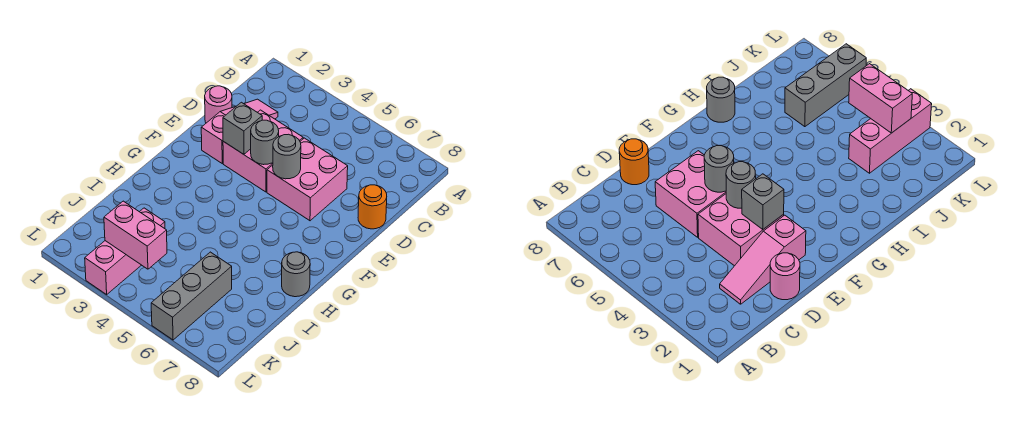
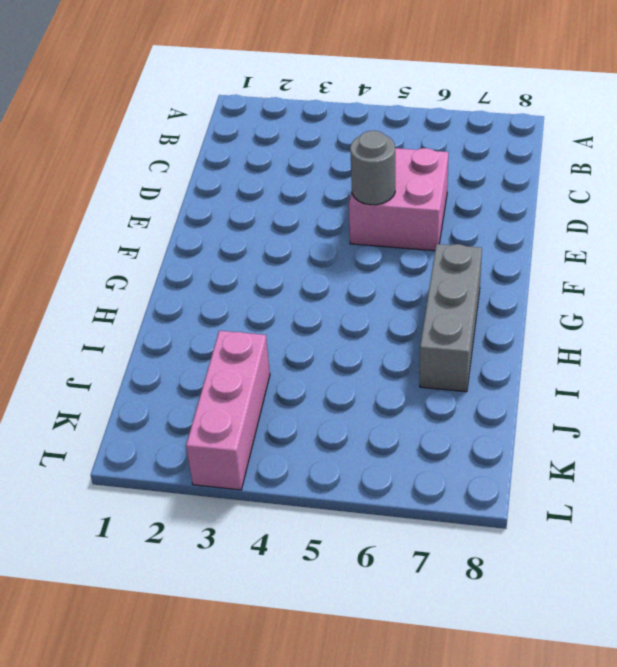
grey 1x3 brick [420,244,482,392] -> grey 1x3 brick moved to [151,252,232,340]
none -> pink 1x3 slope [201,99,278,163]
none -> pink 1x1 round brick [205,86,232,123]
none -> pink 2x2 brick [223,110,303,192]

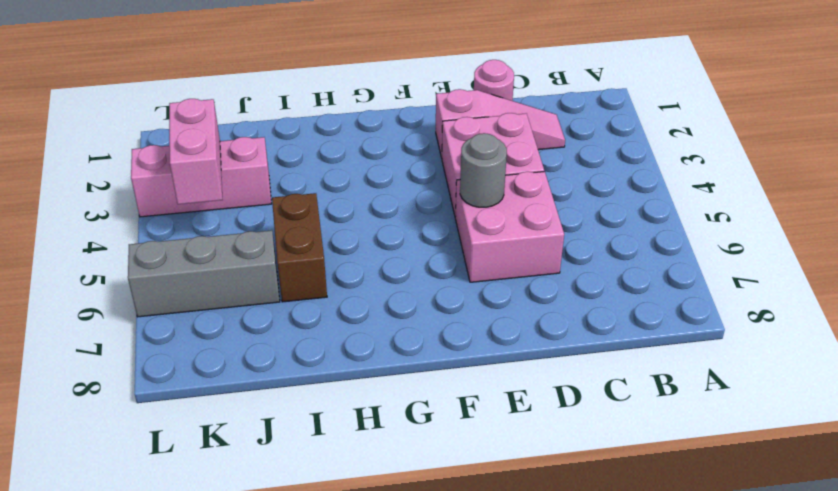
brown 1x2 brick [272,193,327,302] -> none
none -> orange 1x1 round brick [358,185,387,229]
none -> grey 1x1 round brick [282,252,310,297]
none -> grey 1x1 brick [223,102,262,154]

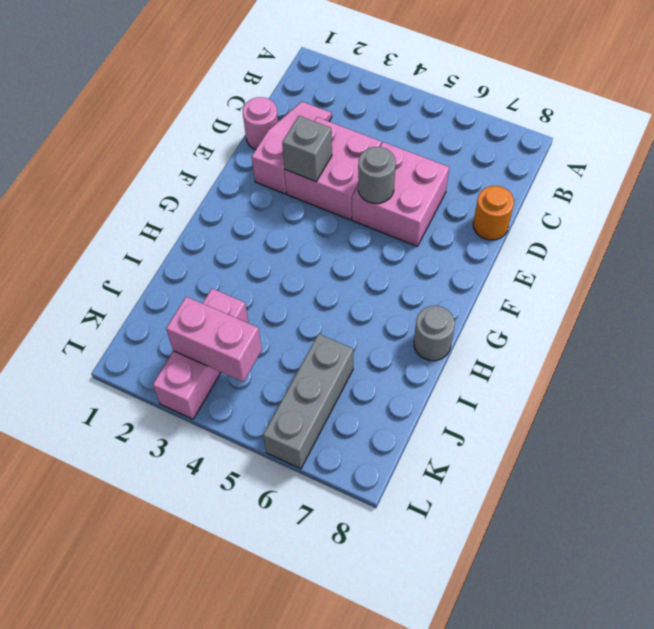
none -> grey 1x1 round brick [251,120,279,165]

